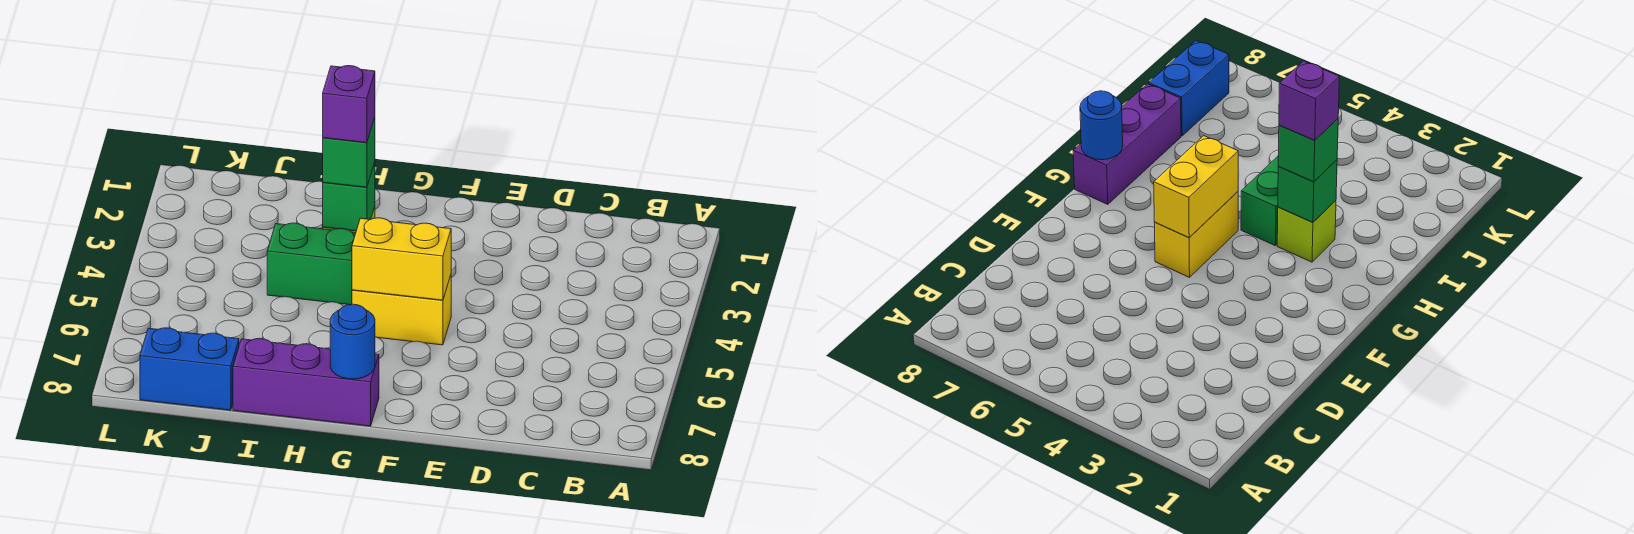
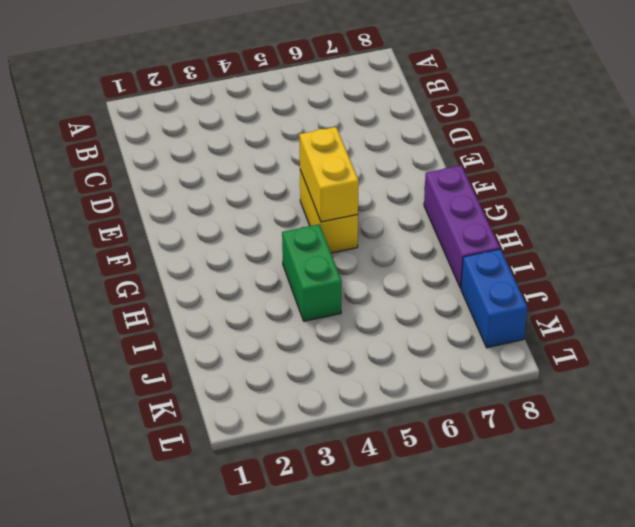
none -> lime 1x1 brick [1277,200,1336,262]
none -> blue 1x1 round brick [330,304,375,379]

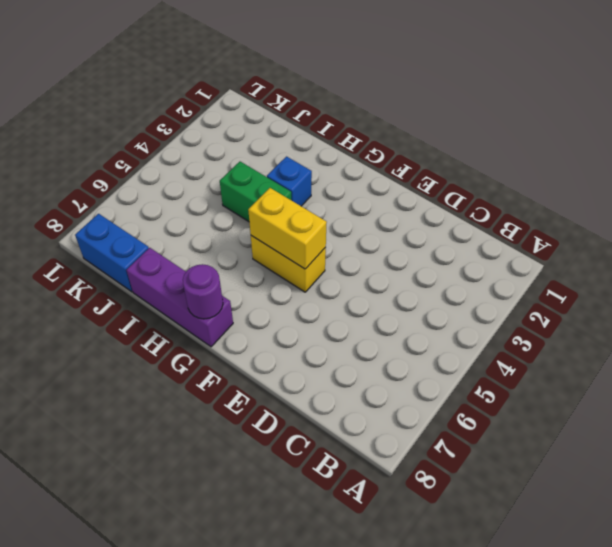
purple 1x1 round brick [183,264,223,319] -> blue 1x1 round brick [330,304,375,379]
blue 1x1 brick [267,157,312,206] -> lime 1x1 brick [1277,200,1336,262]
none -> green 1x1 brick [323,162,375,231]
none -> green 1x1 brick [323,117,375,187]

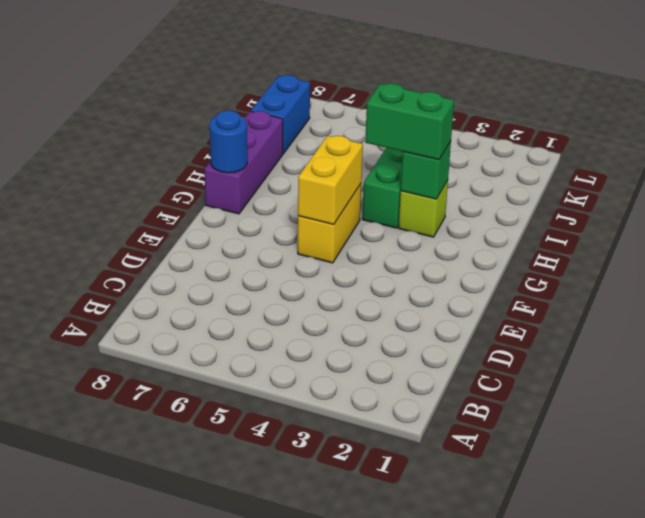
green 1x2 brick [365,83,454,160] -> green 1x1 brick [323,117,375,187]
none -> purple 1x1 brick [323,66,375,143]

